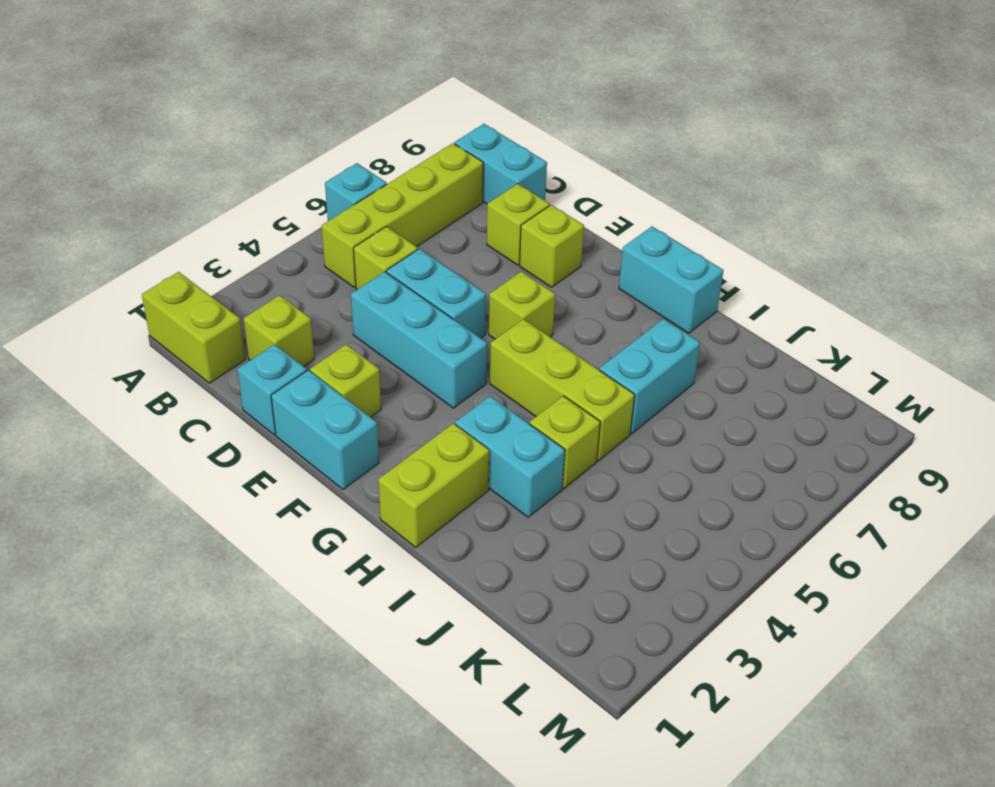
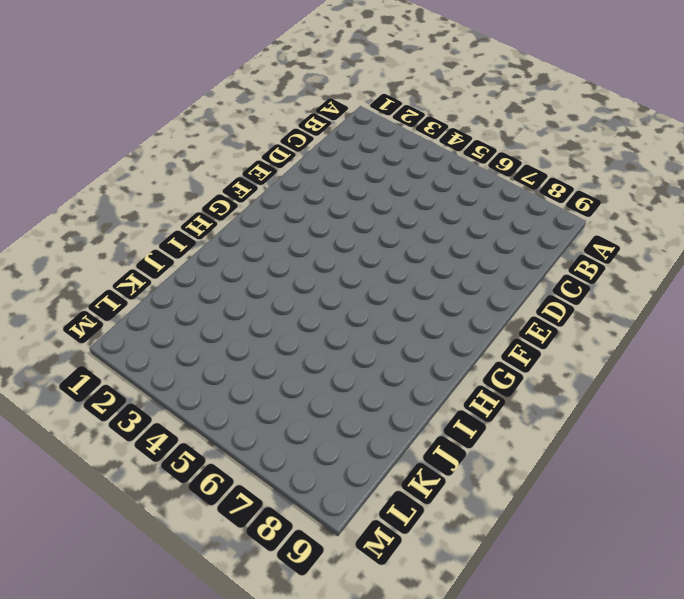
none -> lime 1x2 brick [142,272,245,383]
none -> cyan 1x1 brick [325,163,387,221]
none -> lime 1x4 brick [322,143,483,288]

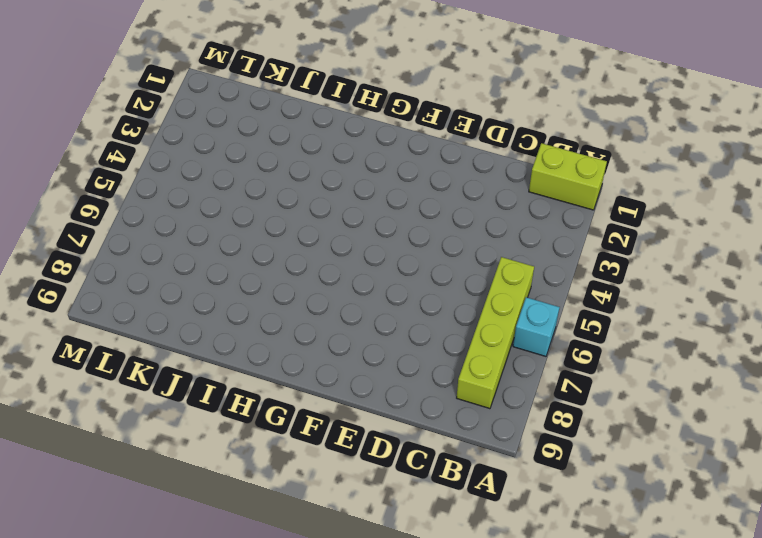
none -> cyan 1x2 brick [454,124,547,204]
none -> lime 1x1 brick [244,295,314,366]
none -> lime 1x1 brick [354,227,418,289]

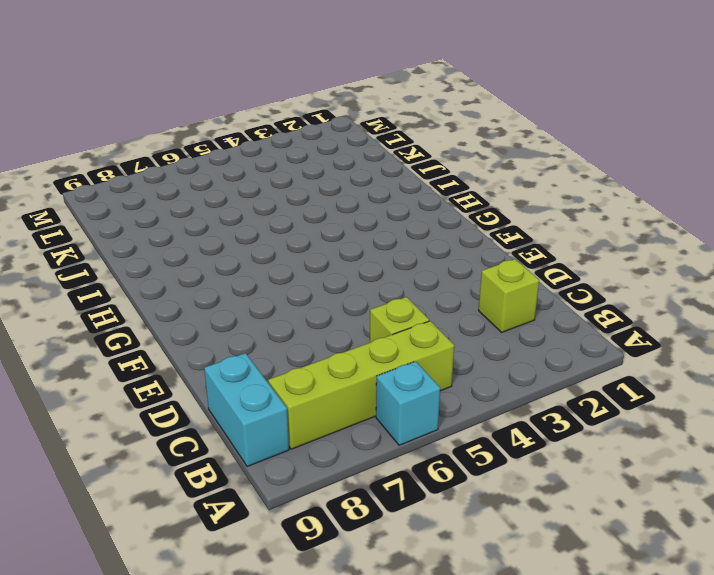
none -> lime 1x2 brick [142,272,245,383]
none -> cyan 1x1 brick [237,345,307,435]
none -> cyan 1x3 brick [351,272,487,408]

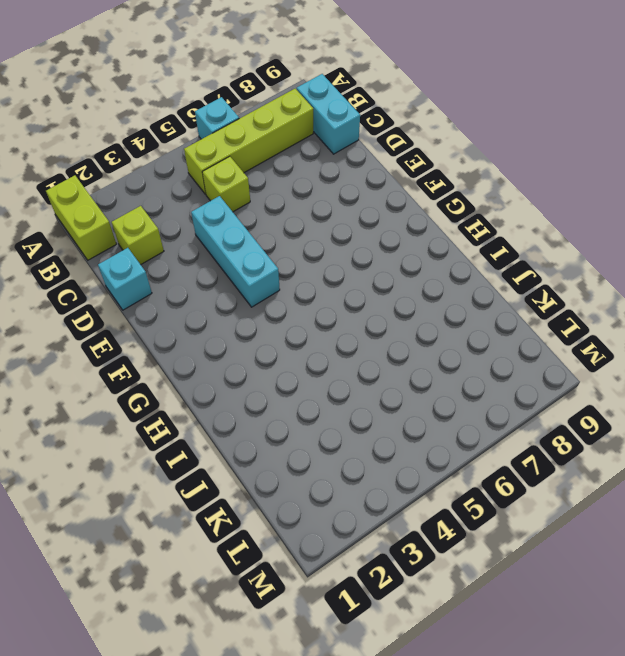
none -> cyan 1x2 brick [386,249,486,338]
none -> lime 1x1 brick [487,184,550,265]
none -> cyan 1x2 brick [271,370,379,489]

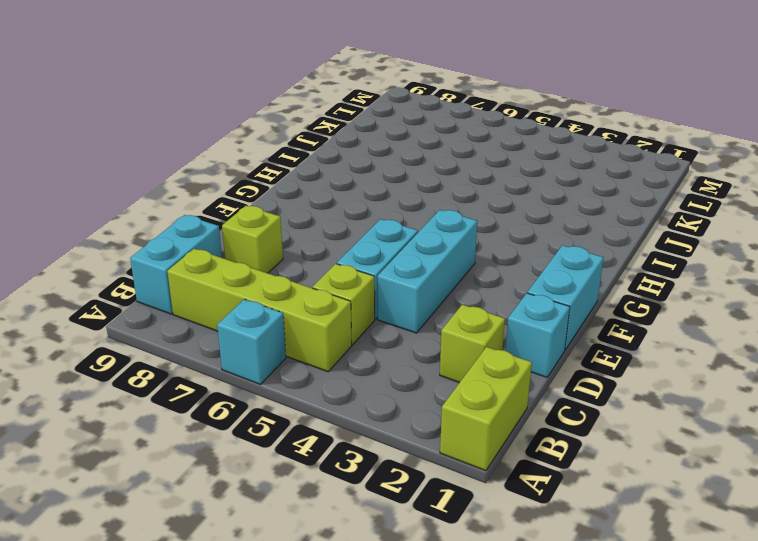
none -> lime 1x1 brick [310,345,381,417]
none -> lime 1x1 brick [520,205,584,287]
none -> lime 1x1 brick [489,272,555,339]

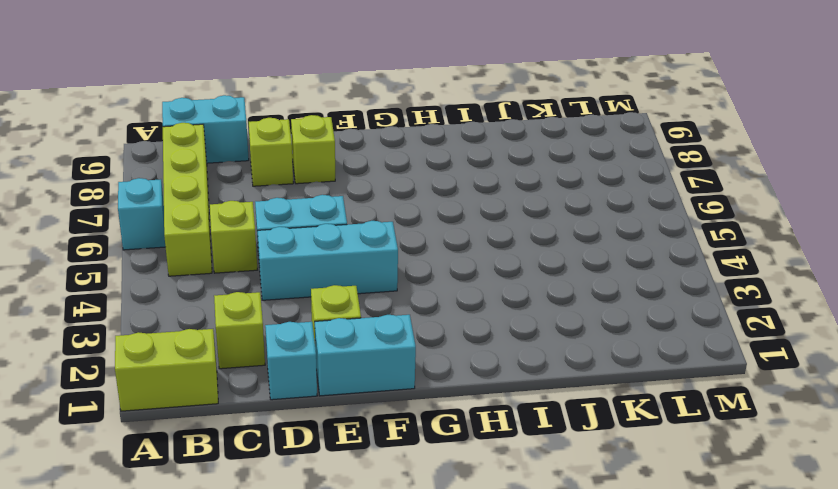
none -> lime 1x1 brick [489,272,555,339]
none -> lime 1x3 brick [490,319,635,461]
none -> cyan 1x2 brick [619,227,724,333]

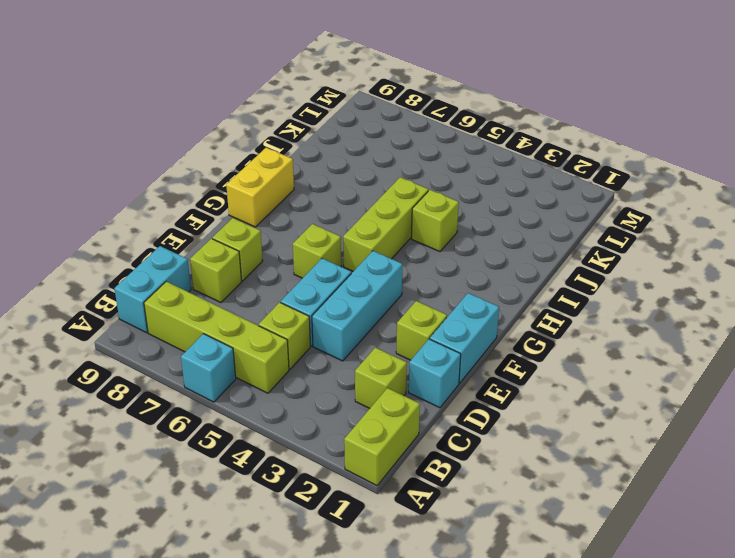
yellow 1x2 brick [226,148,294,227] -> cyan 1x2 brick [619,227,724,333]
none -> lime 1x2 brick [378,423,489,547]
none -> cyan 1x2 brick [455,396,565,517]
none -> cyan 1x2 brick [599,319,700,434]

